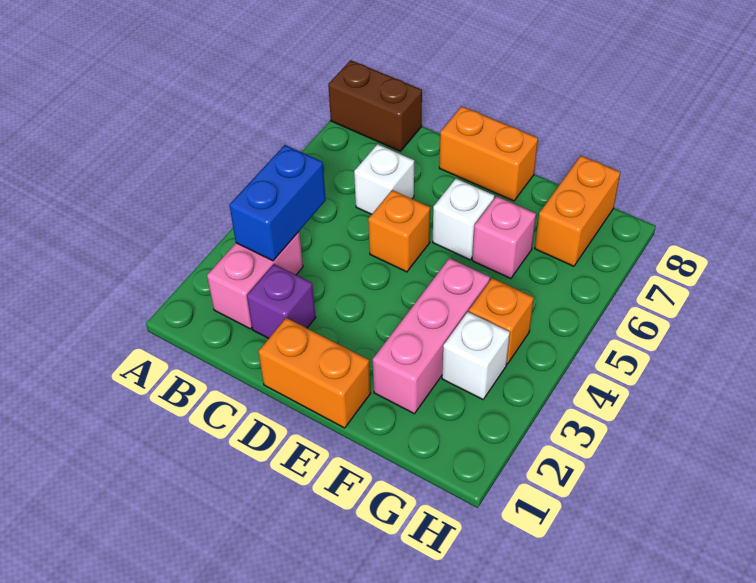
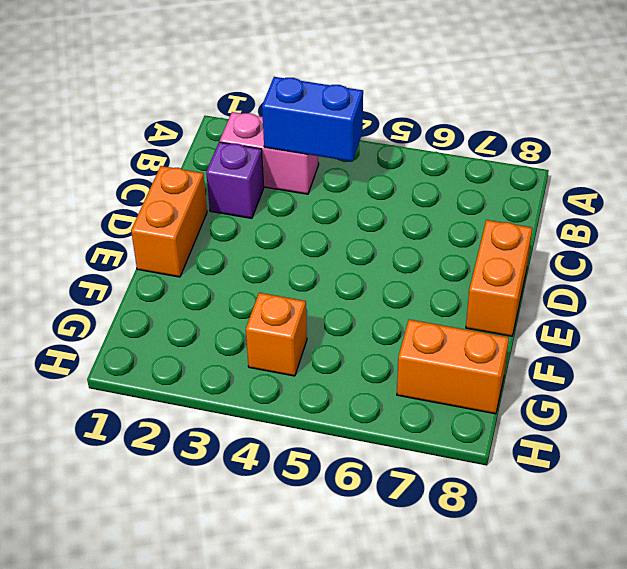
none -> brown 1x2 brick [328,60,422,151]
none -> white 1x1 brick [354,144,414,214]
none -> orange 1x1 brick [368,190,430,272]

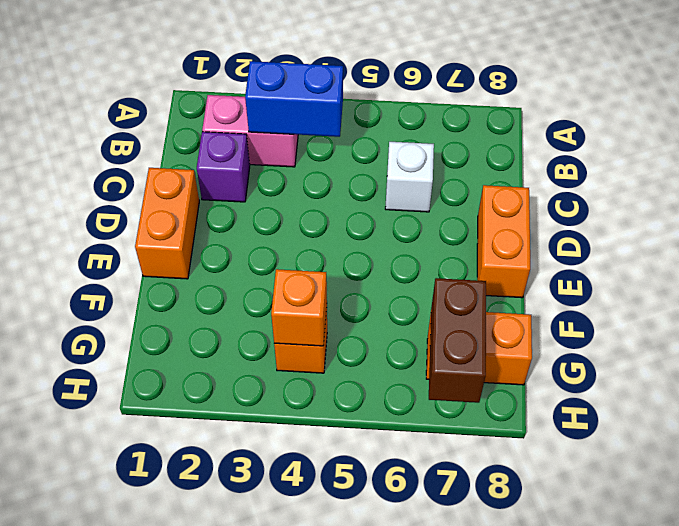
orange 1x1 brick [271,269,327,346] -> orange 1x1 brick moved to [368,190,430,272]
brown 1x2 brick [429,278,486,403] -> brown 1x2 brick moved to [328,60,422,151]
none -> white 1x1 brick [433,179,494,260]
none -> pink 1x3 brick [373,258,490,414]
none -> pink 1x1 brick [472,196,536,279]

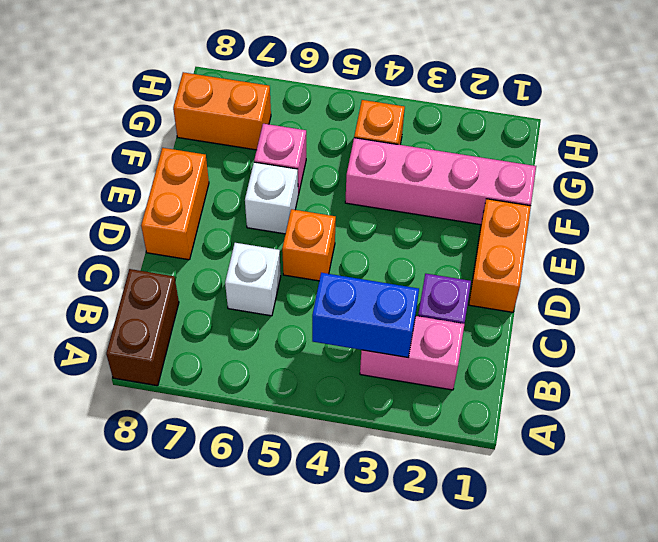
pink 1x4 brick [345,138,536,225] -> pink 1x3 brick [373,258,490,414]
none -> white 1x1 brick [442,312,510,399]

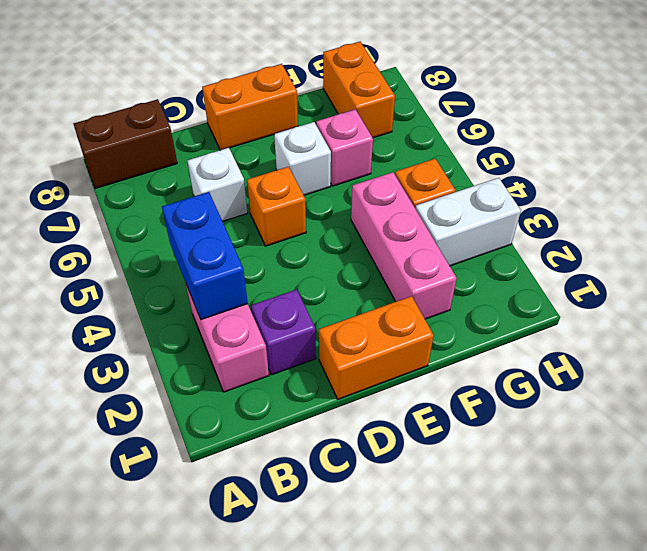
white 1x2 brick [415,178,521,266] -> white 1x1 brick [442,312,510,399]

